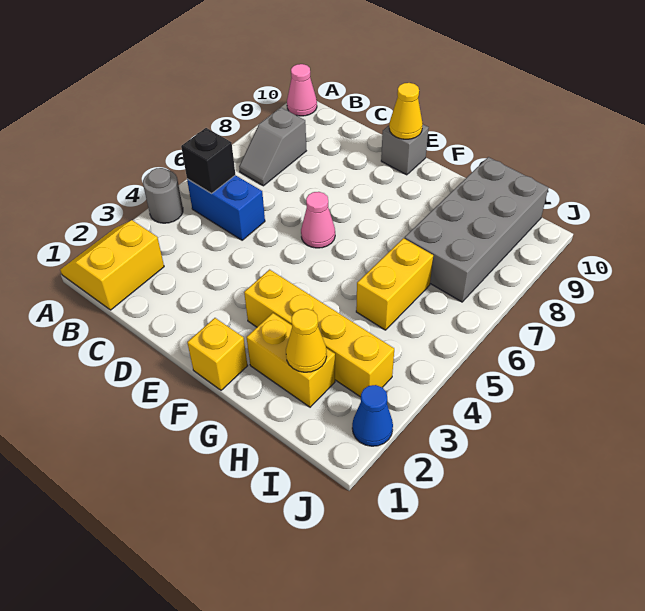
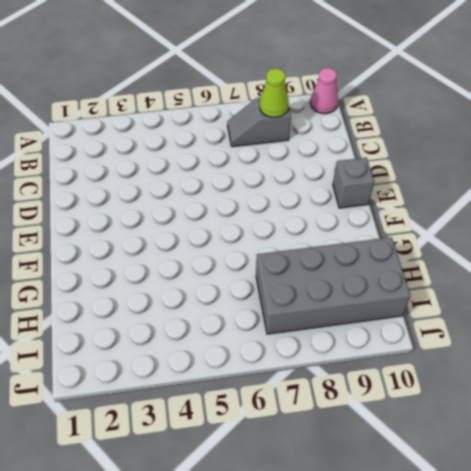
lime 1x1 cone [260,68,289,117] -> none
none -> yellow 2x2 slope [60,220,164,310]
none -> grey 1x1 round brick [143,168,183,223]
none -> blue 1x2 brick [187,175,265,240]

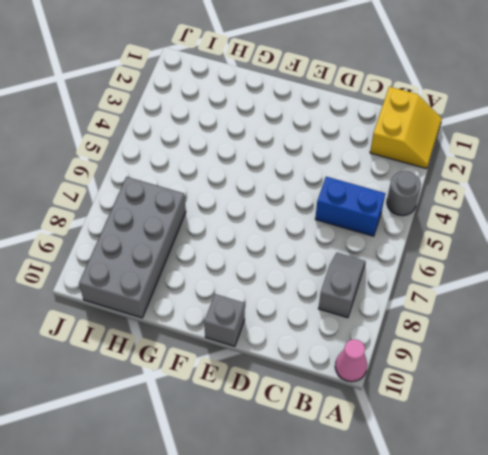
none -> pink 1x1 cone [301,192,335,248]
none -> yellow 1x1 brick [187,318,248,390]
none -> yellow 1x4 brick [244,270,394,397]

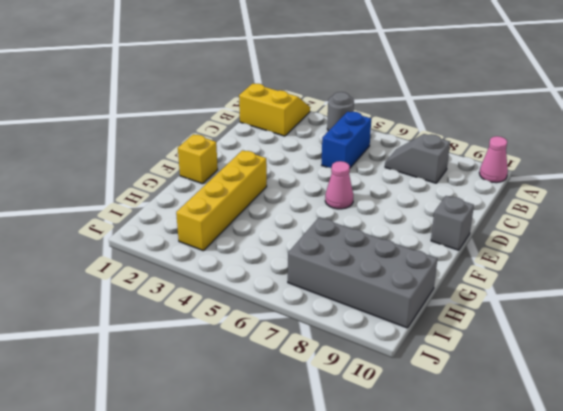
none -> yellow 1x2 brick [247,313,335,407]
none -> yellow 1x2 brick [356,238,433,330]
none -> blue 1x1 cone [352,385,393,446]

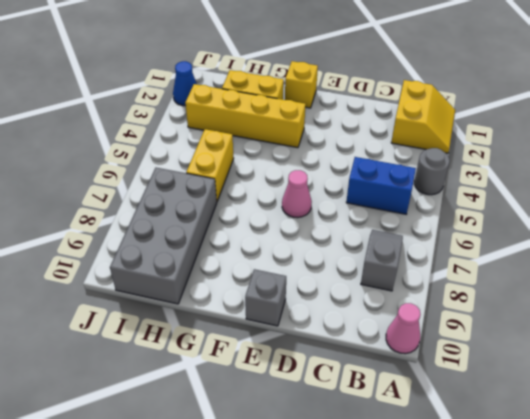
none -> black 1x1 brick [181,128,235,194]
none -> yellow 1x1 cone [389,83,423,139]
none -> yellow 1x1 cone [286,309,327,372]

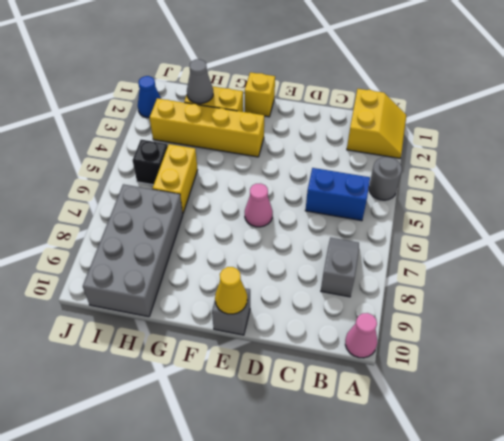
grey 1x1 cone [187,59,213,104] -> yellow 1x1 cone [286,309,327,372]
black 1x1 brick [132,140,168,185] -> black 1x1 brick moved to [181,128,235,194]

